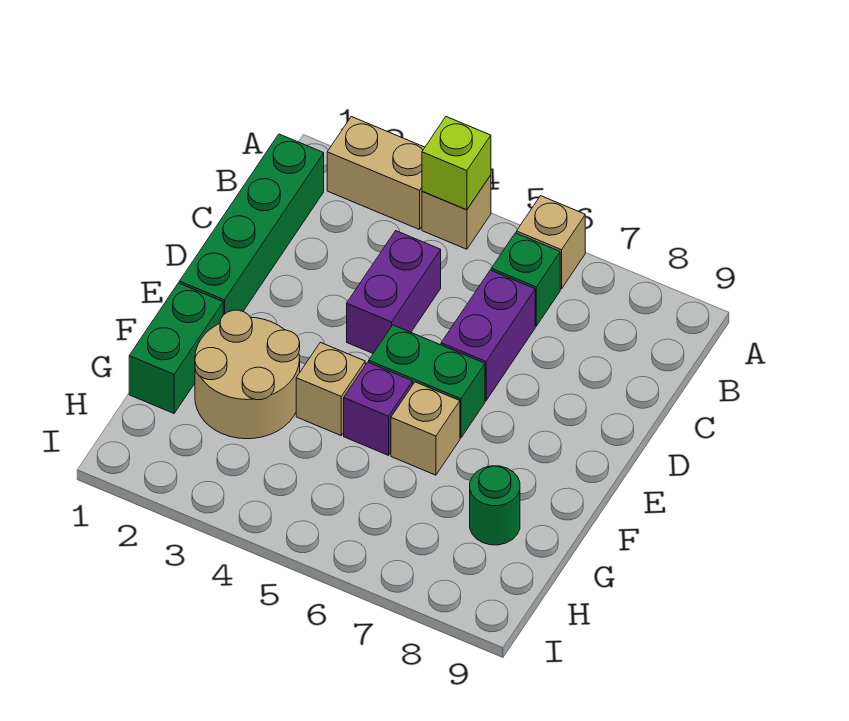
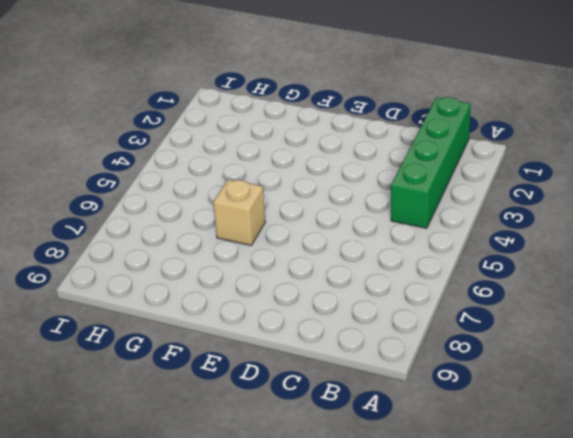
green 1x4 brick [391,97,471,228] -> green 1x4 brick turned to [179,134,324,315]
none -> tan 1x2 brick [327,117,425,230]
none -> tan 1x1 brick [422,175,491,249]
none -> tan 1x1 brick [517,196,585,289]

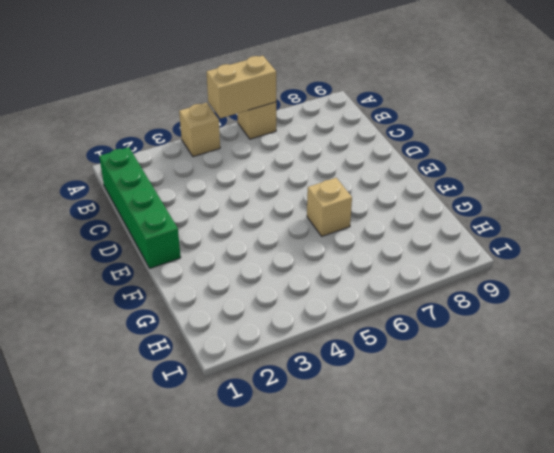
tan 1x2 brick [207,56,276,118] -> tan 1x2 brick moved to [327,117,425,230]
none -> green 1x1 brick [491,233,560,326]
none -> purple 1x2 brick [347,231,441,353]
none -> purple 1x2 brick [441,270,535,401]

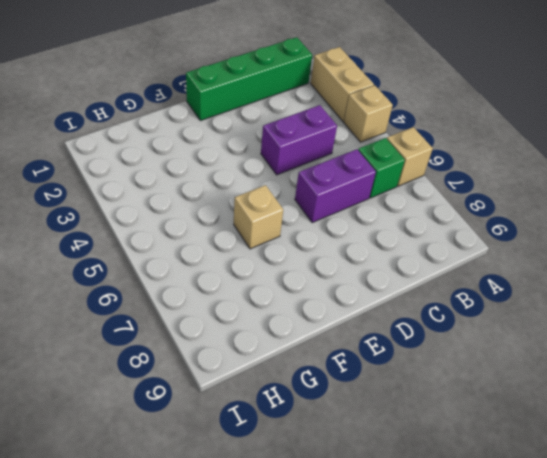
none -> green 1x2 brick [369,325,485,438]
none -> green 1x2 brick [129,283,223,413]
none -> tan 2x2 round brick [195,310,300,439]

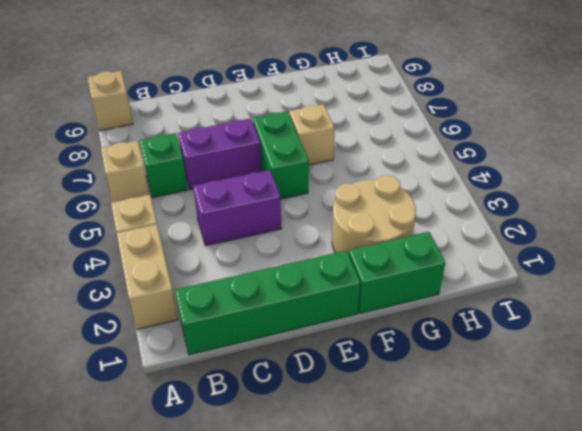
tan 1x1 brick [87,71,133,130] -> tan 1x1 brick moved to [296,342,365,435]
none -> purple 1x1 brick [344,362,413,455]
none -> green 1x1 round brick [470,466,520,545]
none -> lime 1x1 brick [422,117,491,210]

